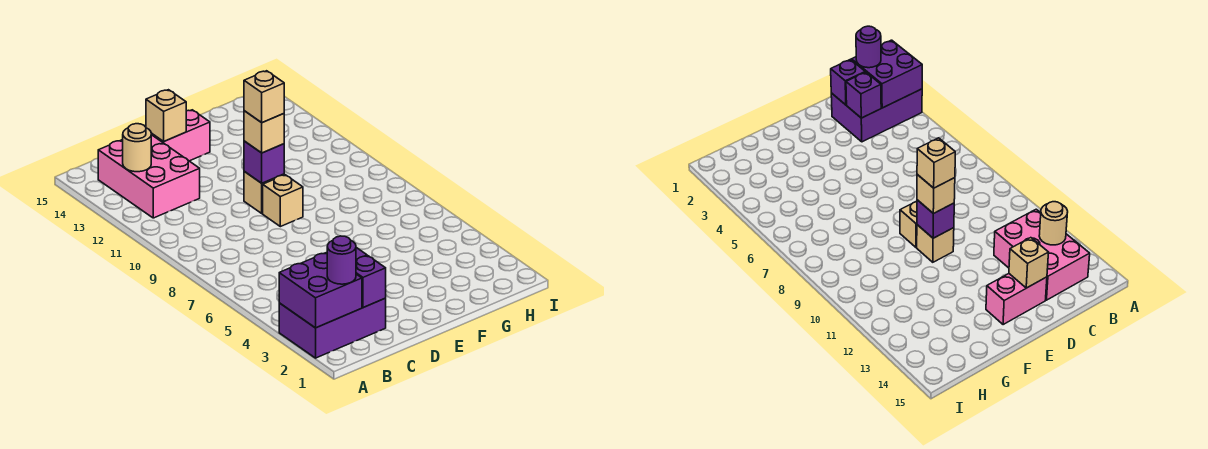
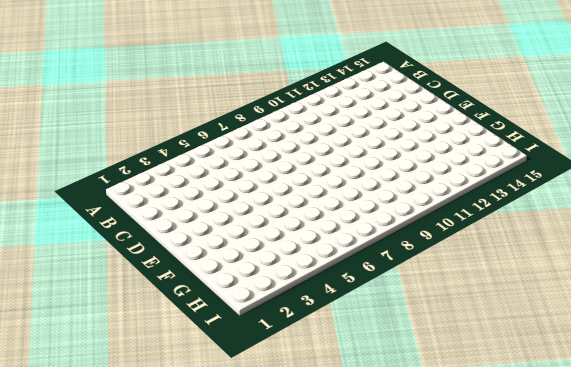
none -> purple 2x3 brick [279,298,386,358]
none -> pink 2x3 brick [98,135,200,218]
none -> pink 1x2 brick [151,110,210,161]

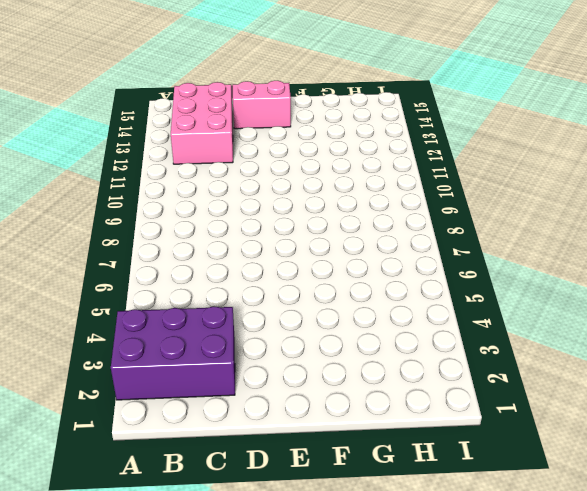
none -> tan 1x1 brick [263,175,303,227]
none -> tan 1x1 brick [244,172,284,213]
none -> purple 2x2 brick [279,253,362,328]

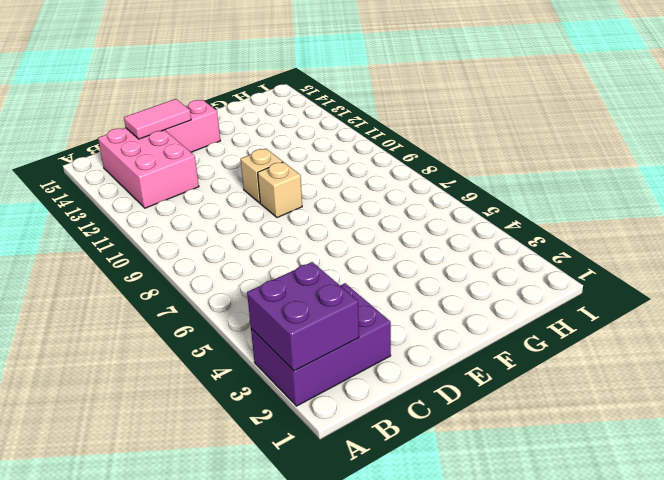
pink 1x2 tile [124,99,191,139] -> tan 1x1 brick [146,90,186,142]
none -> tan 1x1 round brick [123,124,151,172]
none -> purple 1x1 brick [356,256,386,308]
none -> purple 1x1 brick [846,72,881,118]

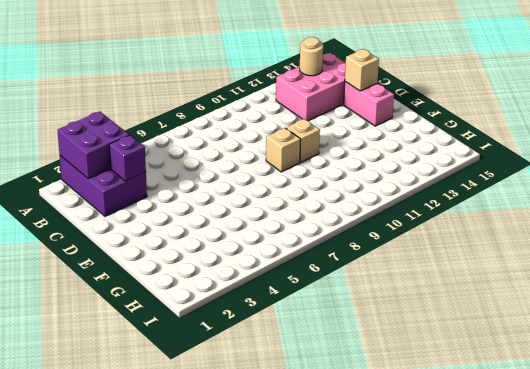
none -> purple 1x1 brick [356,256,386,308]
none -> purple 1x1 brick [244,141,284,183]
none -> purple 1x1 round brick [327,236,356,284]

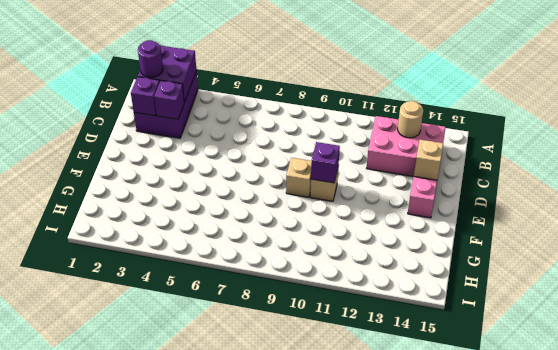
none -> tan 1x1 brick [244,111,284,153]
none -> tan 1x1 brick [244,71,284,123]

